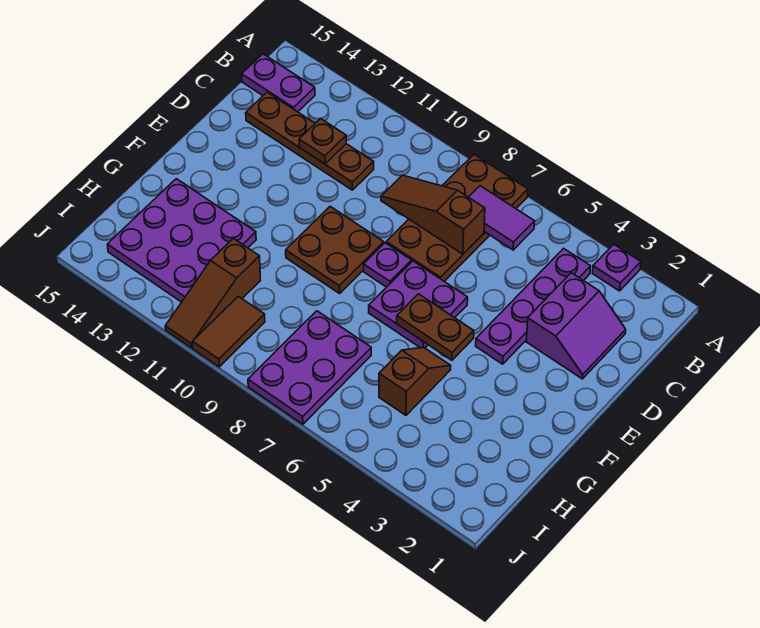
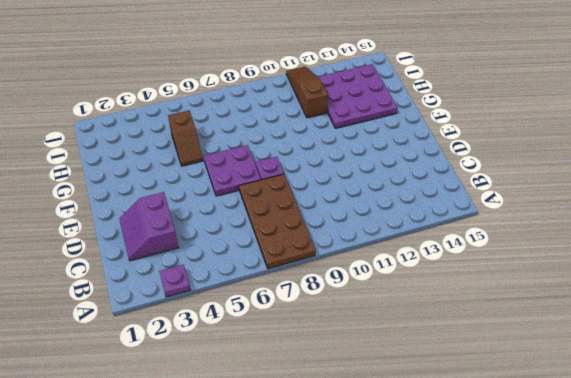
none -> purple 1x4 plate [476,248,591,364]
none -> purple 1x2 plate [242,54,315,112]
none -> brown 1x4 plate [246,92,374,190]

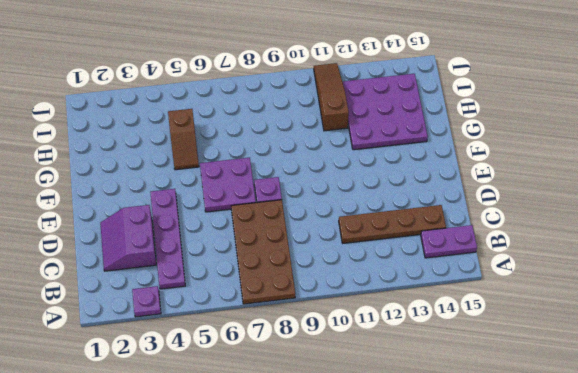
none -> brown 2x2 plate [286,207,384,293]
none -> purple 2x3 plate [248,311,371,424]
none -> brown 1x2 tile [193,296,265,367]

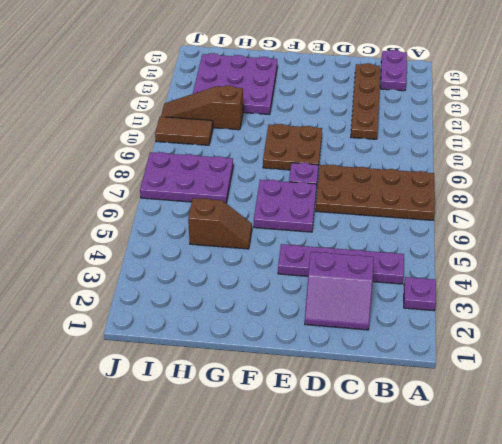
none -> purple 1x2 tile [469,186,535,250]
none -> brown 1x3 slope [381,175,485,254]
none -> brown 1x1 plate [299,118,346,164]

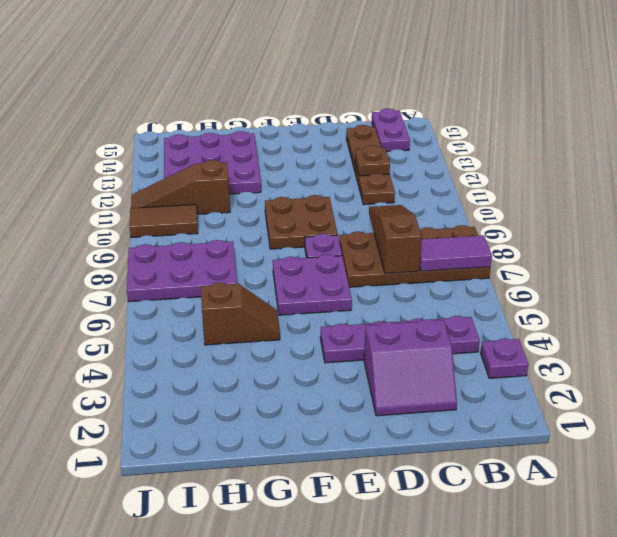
purple 1x2 tile [419,235,492,271] -> purple 1x2 tile turned to [469,186,535,250]
none -> brown 1x2 plate [397,294,474,360]

